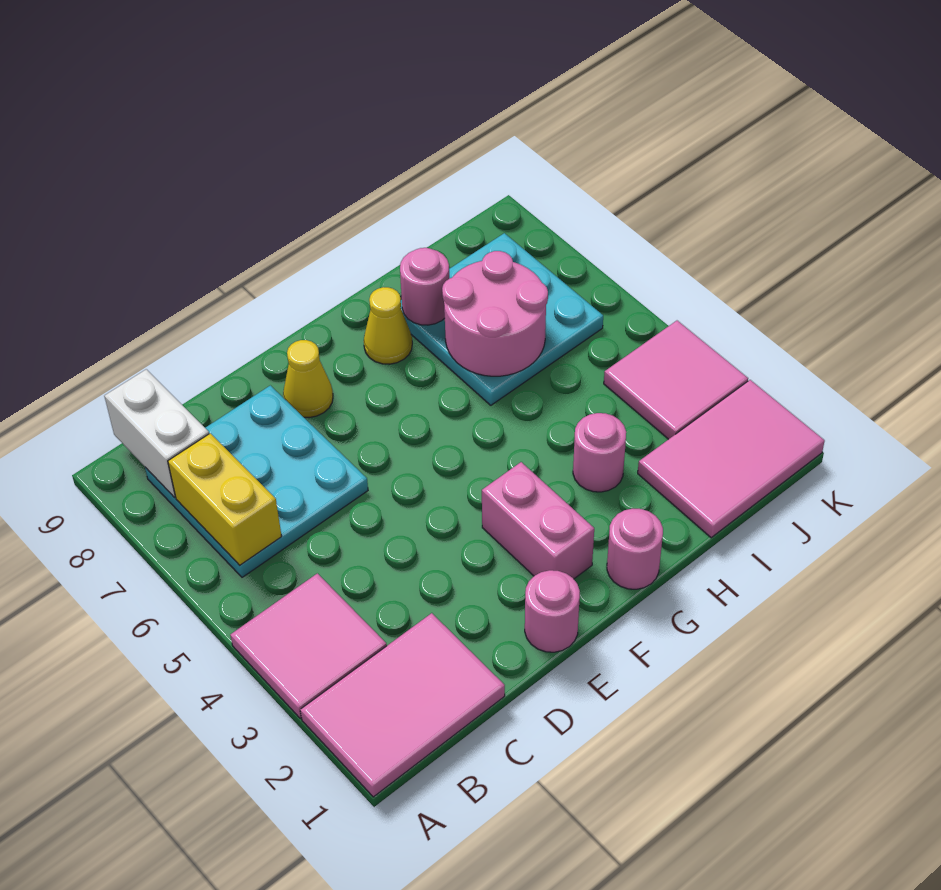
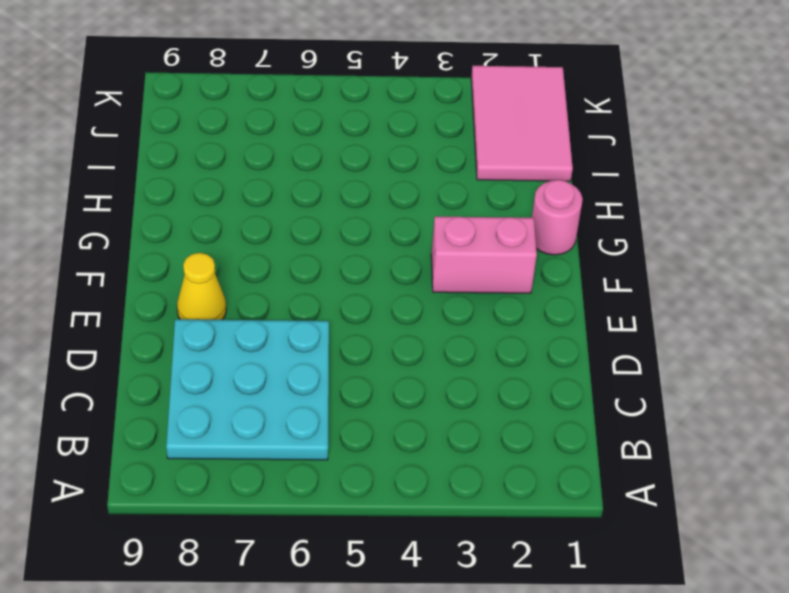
none -> pink 2x3 tile [300,613,505,797]
none -> pink 2x2 tile [230,573,387,719]
none -> pink 1x1 round brick [525,570,580,652]

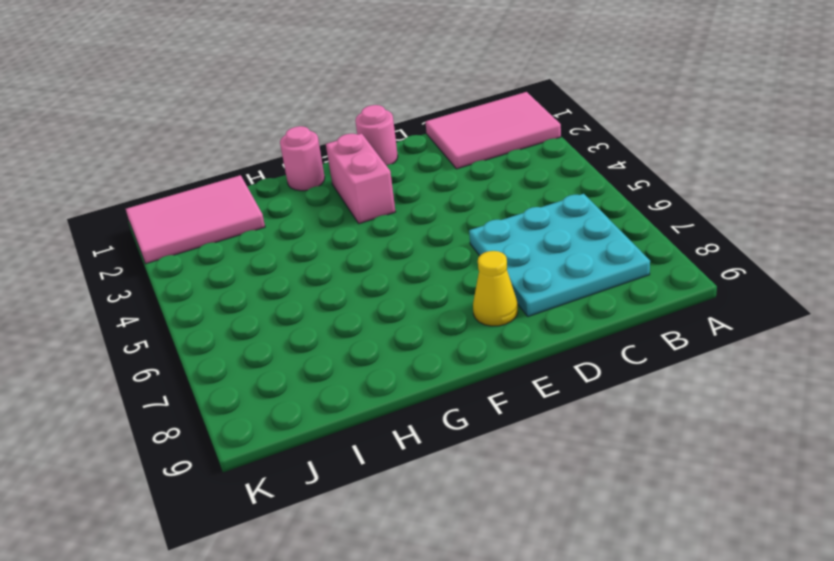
none -> pink 2x2 tile [230,573,387,719]
none -> yellow 1x1 cone [364,287,412,364]
none -> pink 1x1 round brick [573,413,626,492]

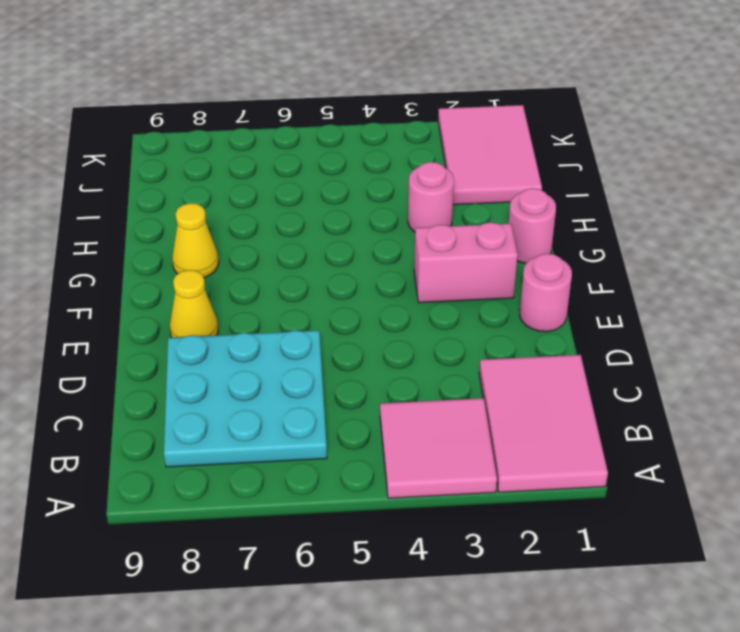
none -> cyan 3x3 plate [401,233,603,405]
none -> pink 2x2 tile [604,321,748,439]
none -> yellow 1x2 brick [168,433,282,565]

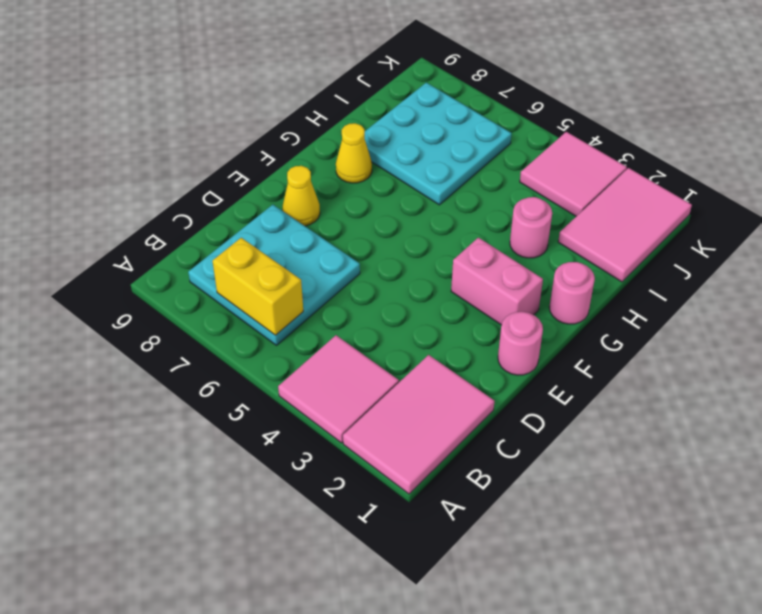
none -> white 1x2 brick [104,369,209,498]
none -> pink 2x2 round brick [442,251,548,376]
none -> pink 1x1 round brick [400,248,449,325]

